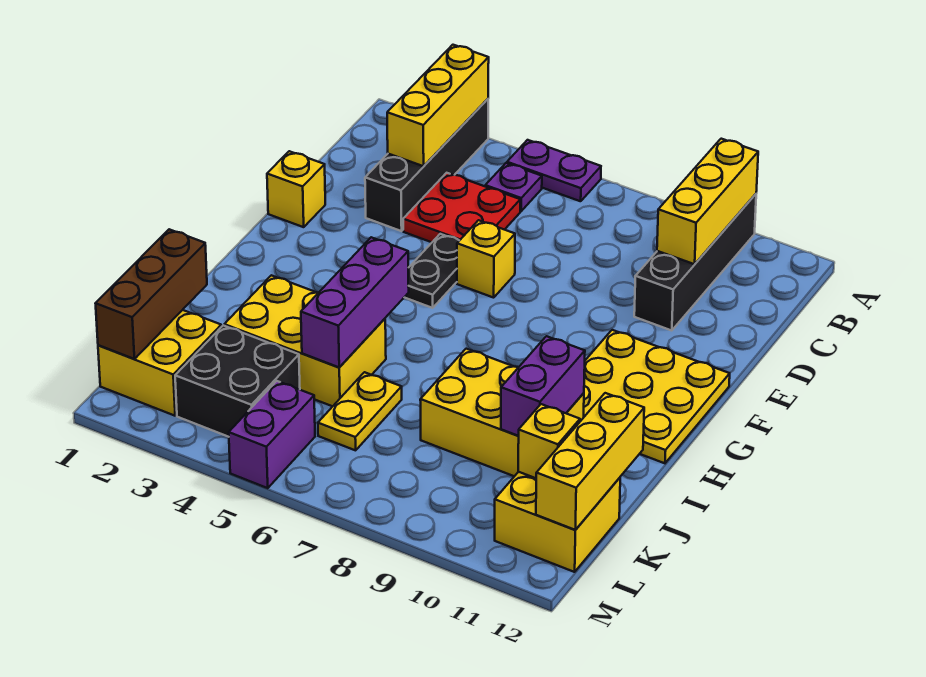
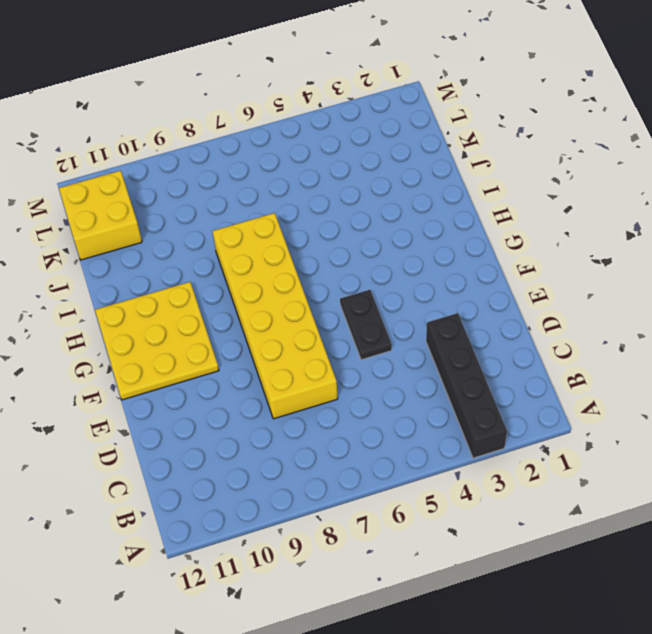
yellow 2x6 brick [213,213,338,419] -> yellow 2x3 brick [420,349,584,476]
none -> purple 1x2 plate [507,140,601,201]
none -> black 1x4 brick [634,194,756,331]
none -> purple 1x1 plate [485,163,542,211]

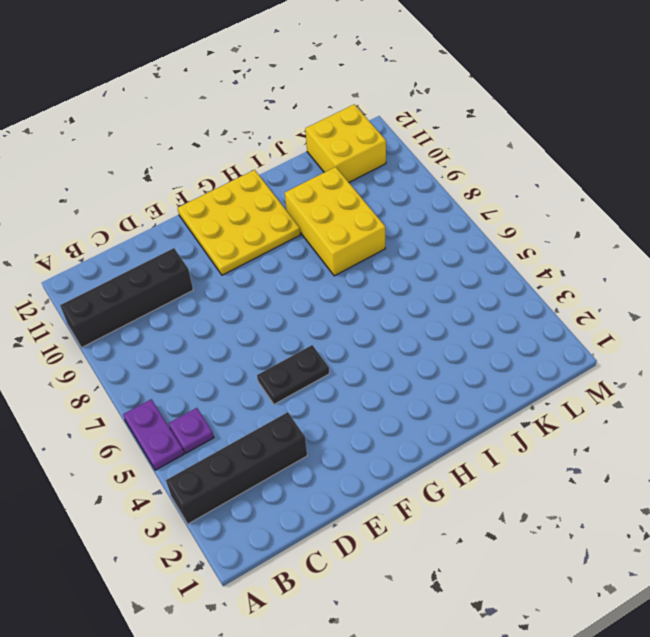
none -> red 2x2 plate [403,173,520,242]
none -> yellow 1x1 brick [267,151,325,227]
none -> yellow 1x1 brick [457,220,515,298]

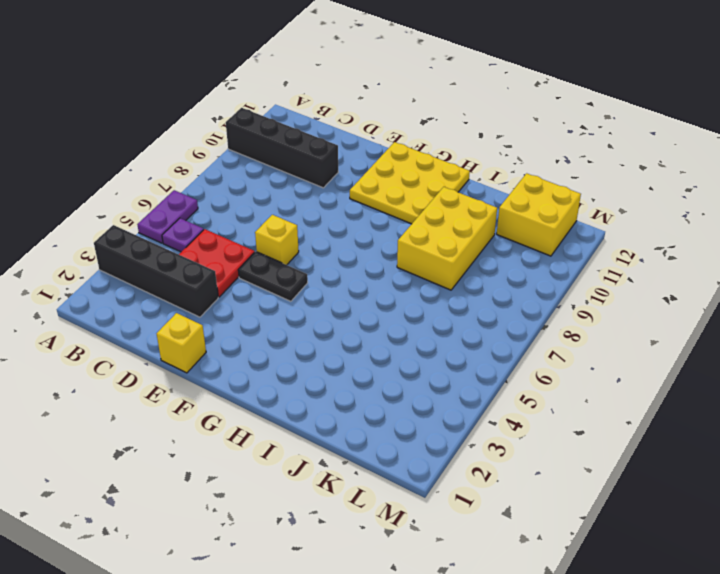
none -> yellow 2x3 brick [224,275,386,406]
none -> yellow 1x2 plate [318,372,402,450]
none -> yellow 2x2 brick [98,310,221,416]

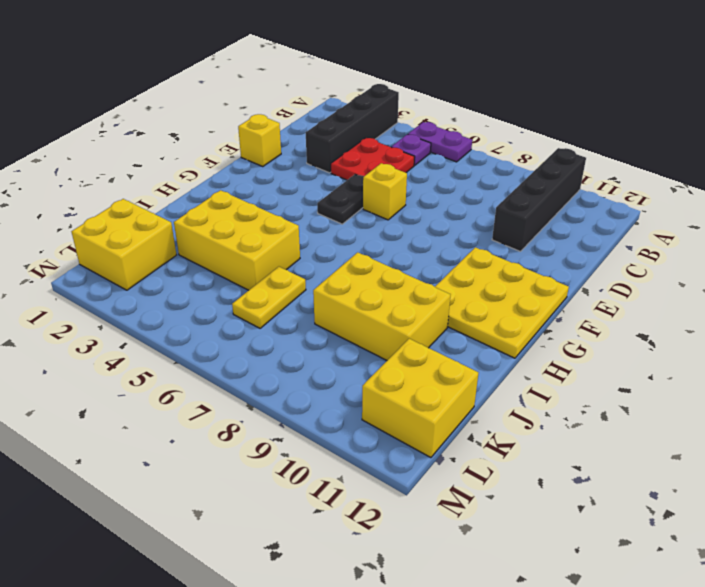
none -> black 2x2 brick [175,325,300,437]
none -> purple 1x2 brick [229,381,315,488]
none -> yellow 1x3 brick [387,45,489,166]

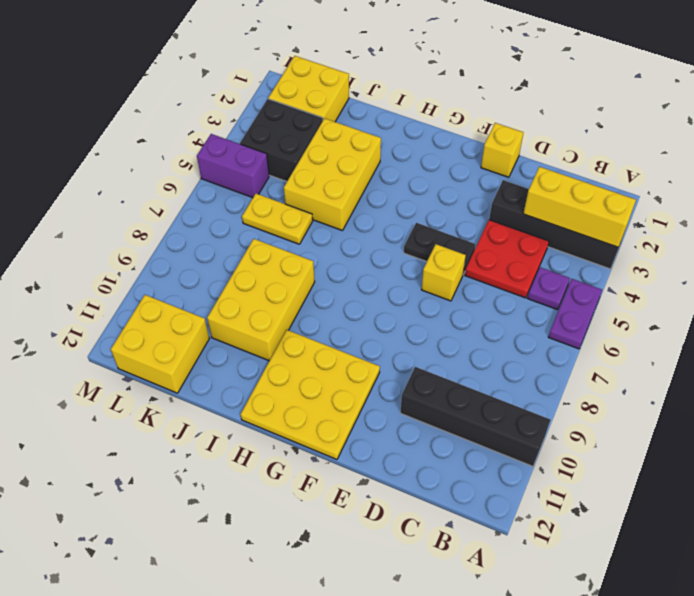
none -> yellow 1x3 brick [657,139,758,264]
none -> purple 1x3 brick [301,237,409,367]
none -> purple 1x2 brick [501,336,585,436]

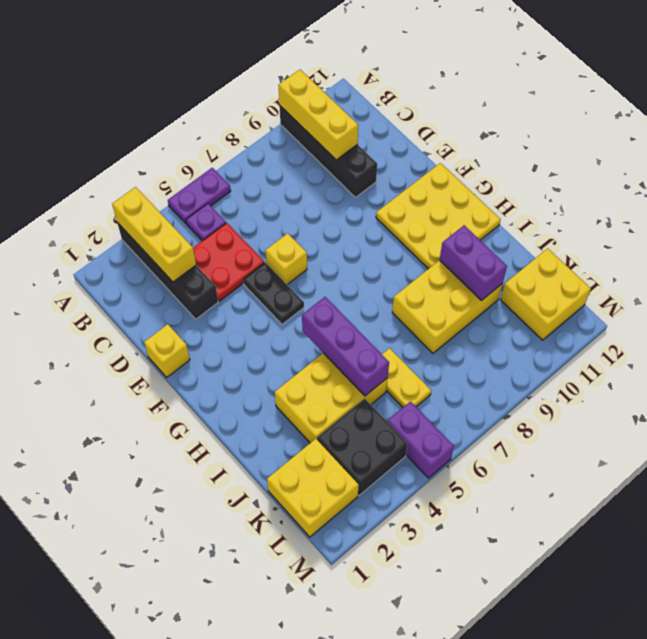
none -> brown 1x3 brick [96,229,207,359]
none -> yellow 1x3 brick [536,393,644,530]
none -> yellow 1x1 brick [518,404,580,478]

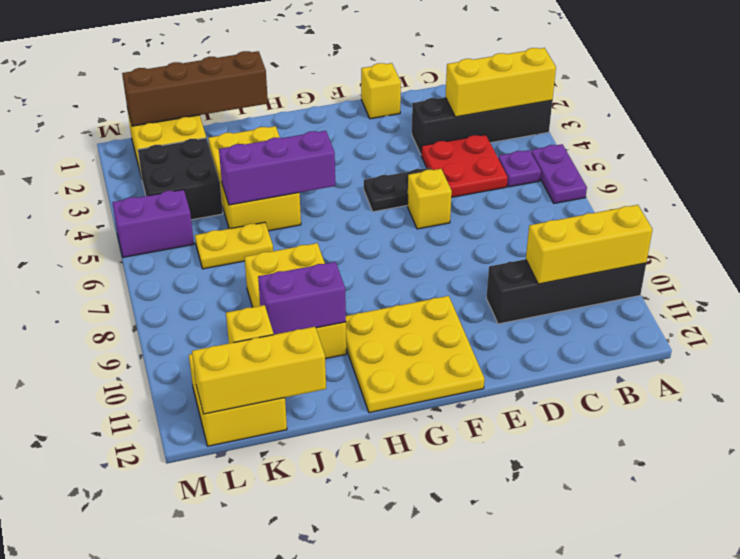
brown 1x4 brick [122,51,268,126] -> brown 1x3 brick [96,229,207,359]

